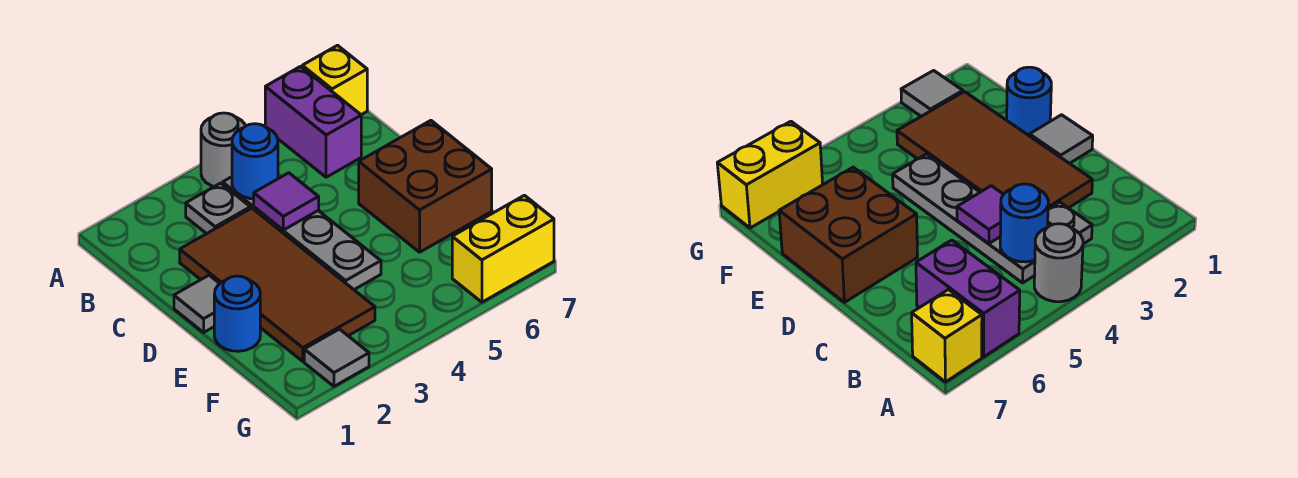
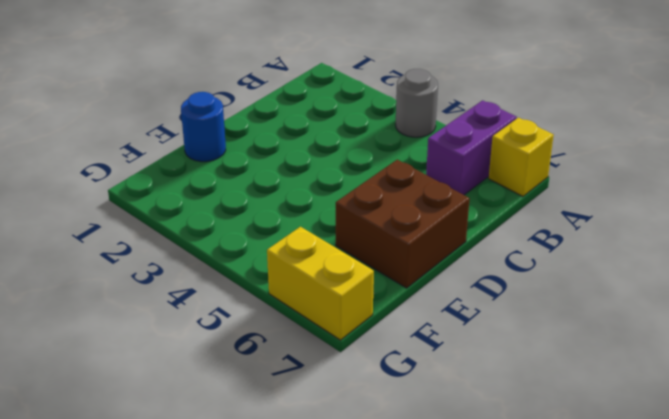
none -> grey 1x1 plate [186,183,250,234]
none -> grey 1x4 plate [223,177,381,290]
none -> brown 2x4 tile [180,208,375,361]

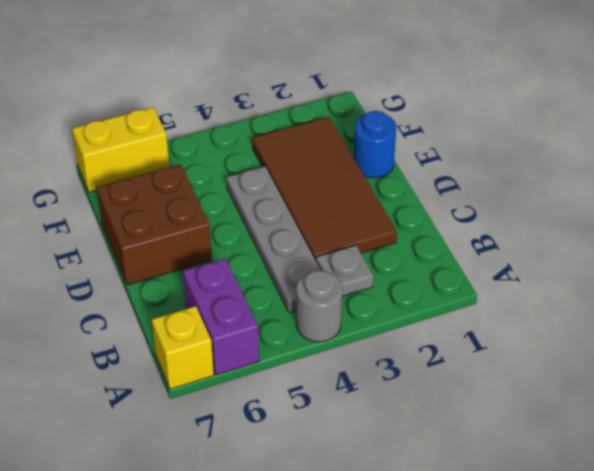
none -> grey 1x1 tile [174,275,220,332]
none -> grey 1x1 tile [304,329,369,386]
none -> blue 1x1 round brick [232,124,278,199]

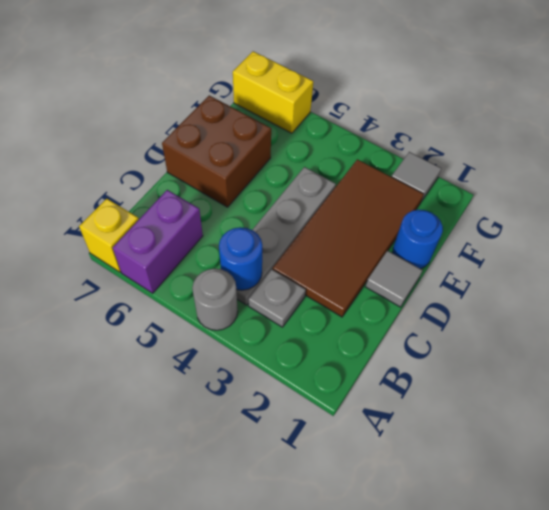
none -> purple 1x1 tile [254,173,319,230]

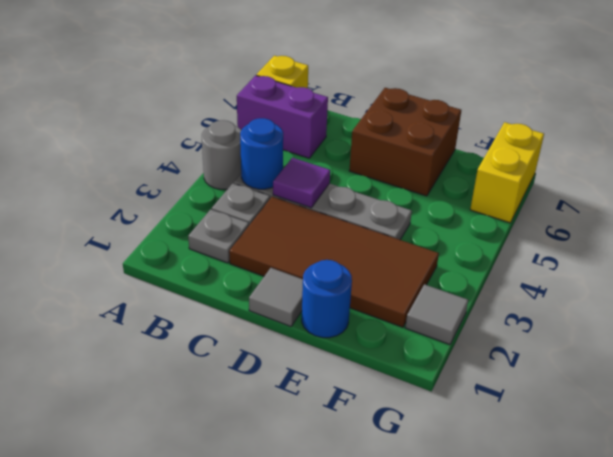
grey 1x1 plate [188,209,249,263] -> none

